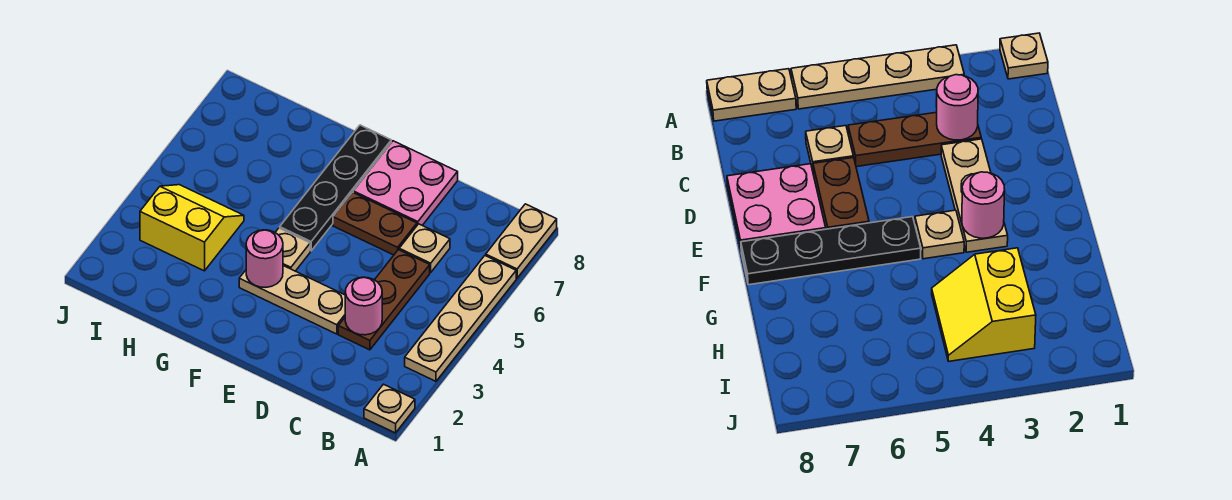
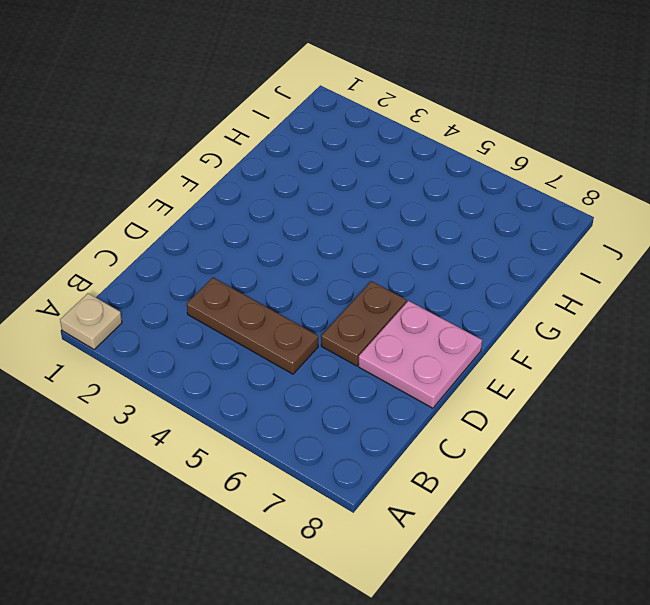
none -> tan 1x4 plate [405,256,516,381]
none -> tan 1x2 plate [486,204,557,278]
none -> tan 1x1 plate [399,224,450,272]

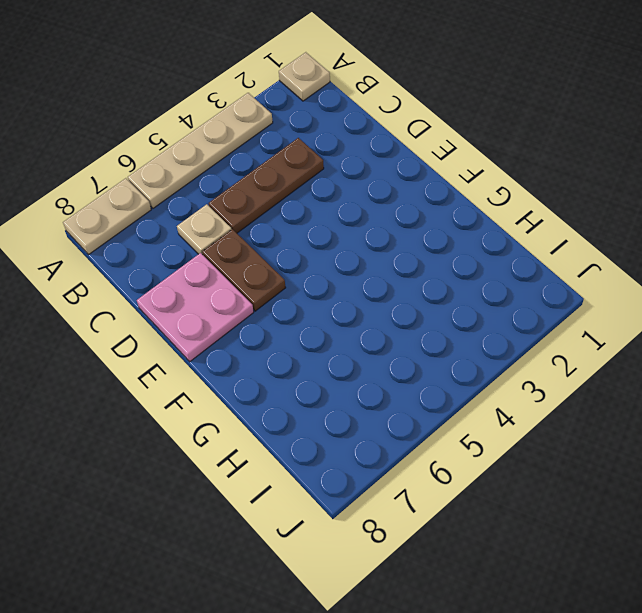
none -> tan 1x3 plate [239,266,345,334]
none -> tan 1x1 plate [275,228,310,271]
none -> black 1x4 plate [280,125,391,251]

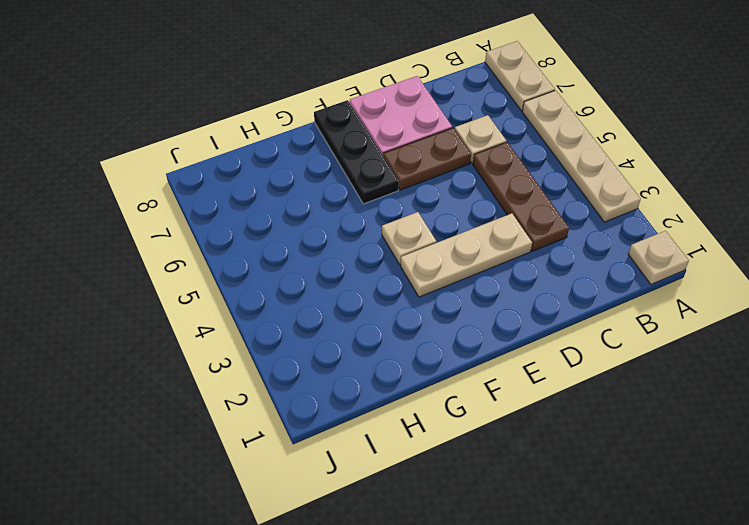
black 1x3 plate [314,100,399,204] -> black 1x4 plate [280,125,391,251]
none -> yellow 2x2 slope [140,185,244,271]
none -> pink 1x1 round brick [345,277,382,335]
none -> pink 1x1 round brick [246,230,283,287]

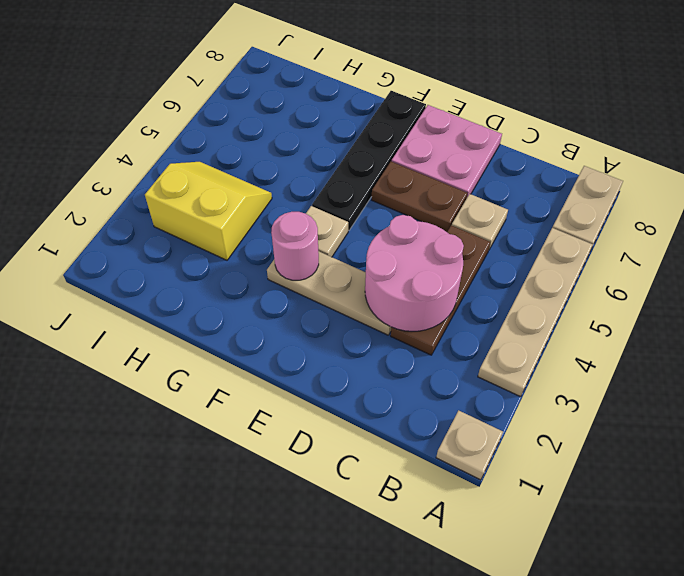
pink 2x2 round brick [365,215,464,331] -> pink 1x1 round brick [345,277,382,335]

